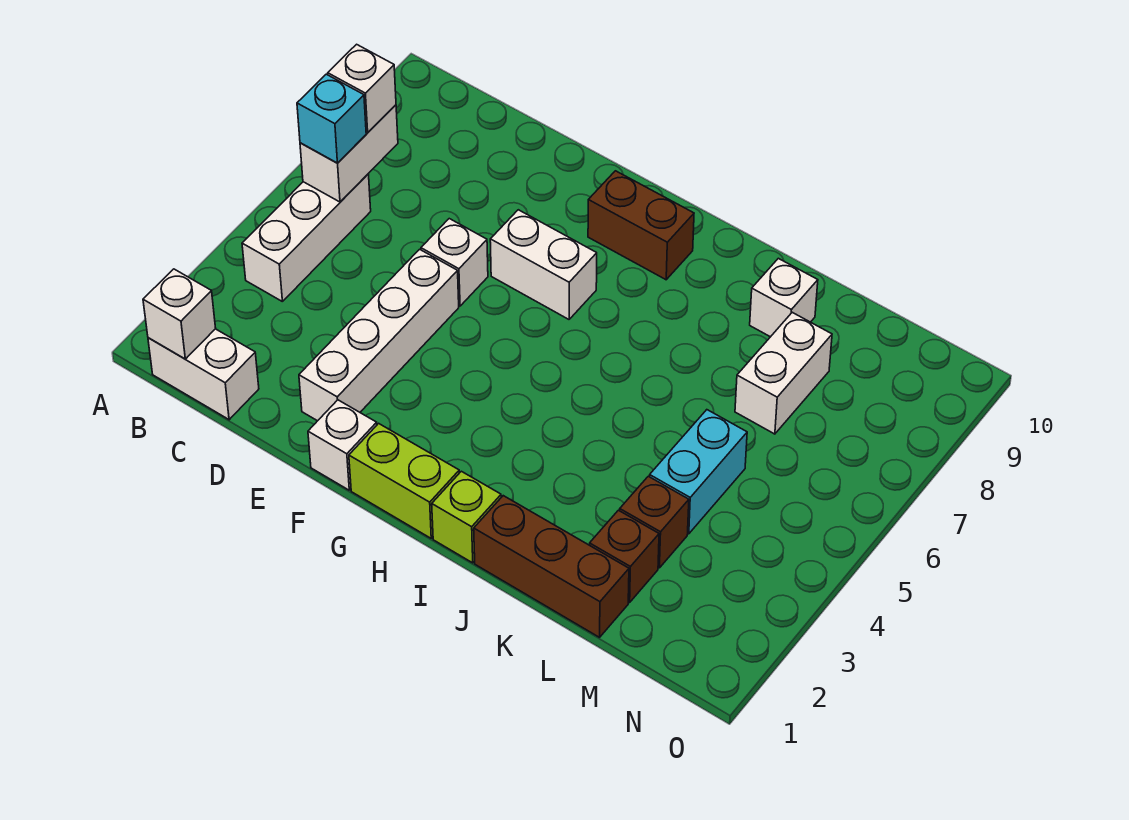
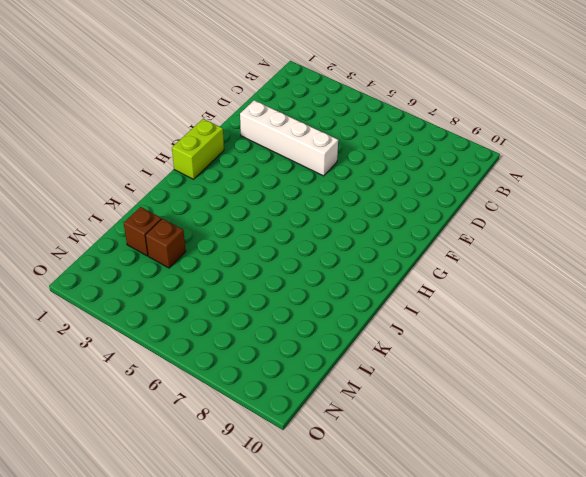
none -> white 1x2 brick [148,329,259,420]
none -> white 1x3 brick [242,174,371,302]
none -> white 1x1 brick [421,219,488,306]

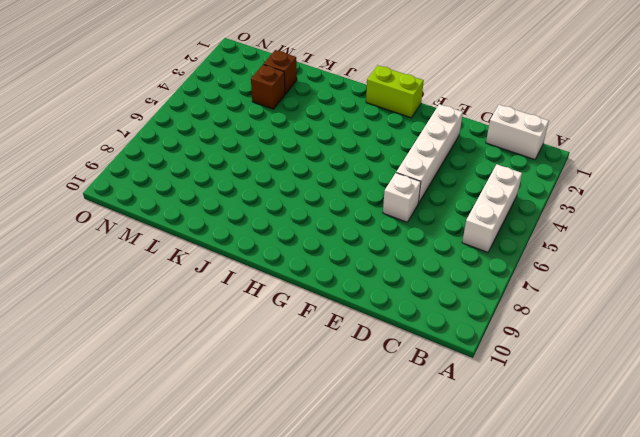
none -> white 1x1 brick [308,400,377,490]
none -> white 1x2 brick [490,210,597,319]
none -> brown 1x2 brick [588,171,694,280]

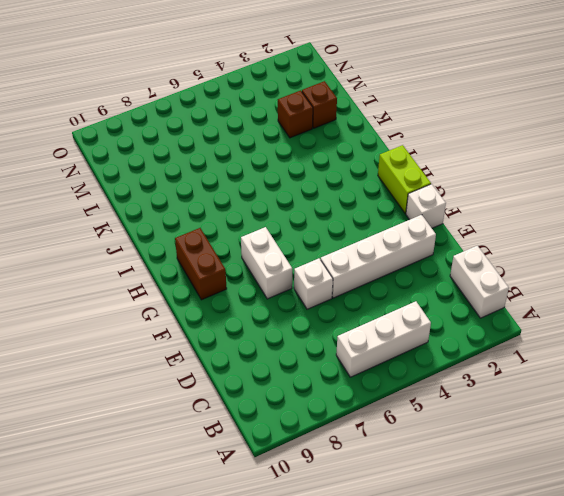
none -> lime 1x1 brick [432,471,501,563]
none -> brown 1x3 brick [474,496,629,637]
none -> white 1x1 brick [750,258,818,337]

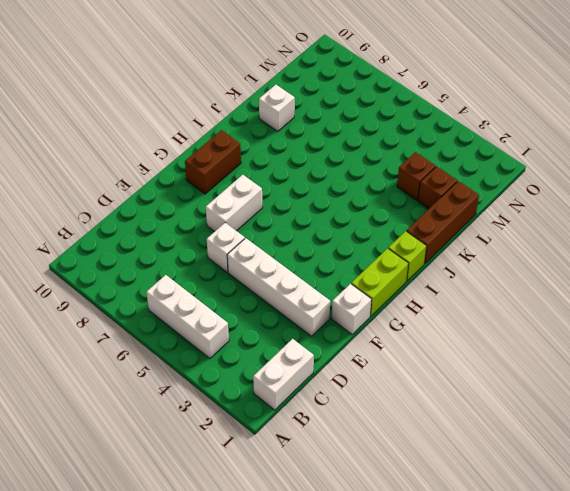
none -> cyan 1x2 brick [650,410,747,534]
none -> white 1x2 brick [735,312,832,434]
none -> white 1x1 brick [143,269,216,359]

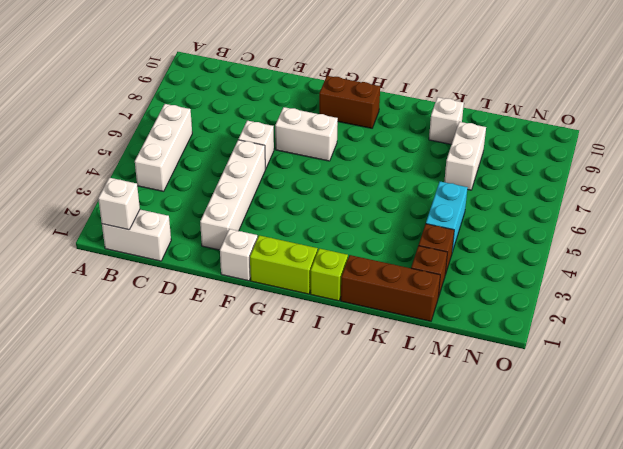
none -> white 1x2 brick [300,105,398,202]
none -> cyan 1x1 brick [297,74,366,163]
none -> white 1x1 brick [328,44,396,133]

